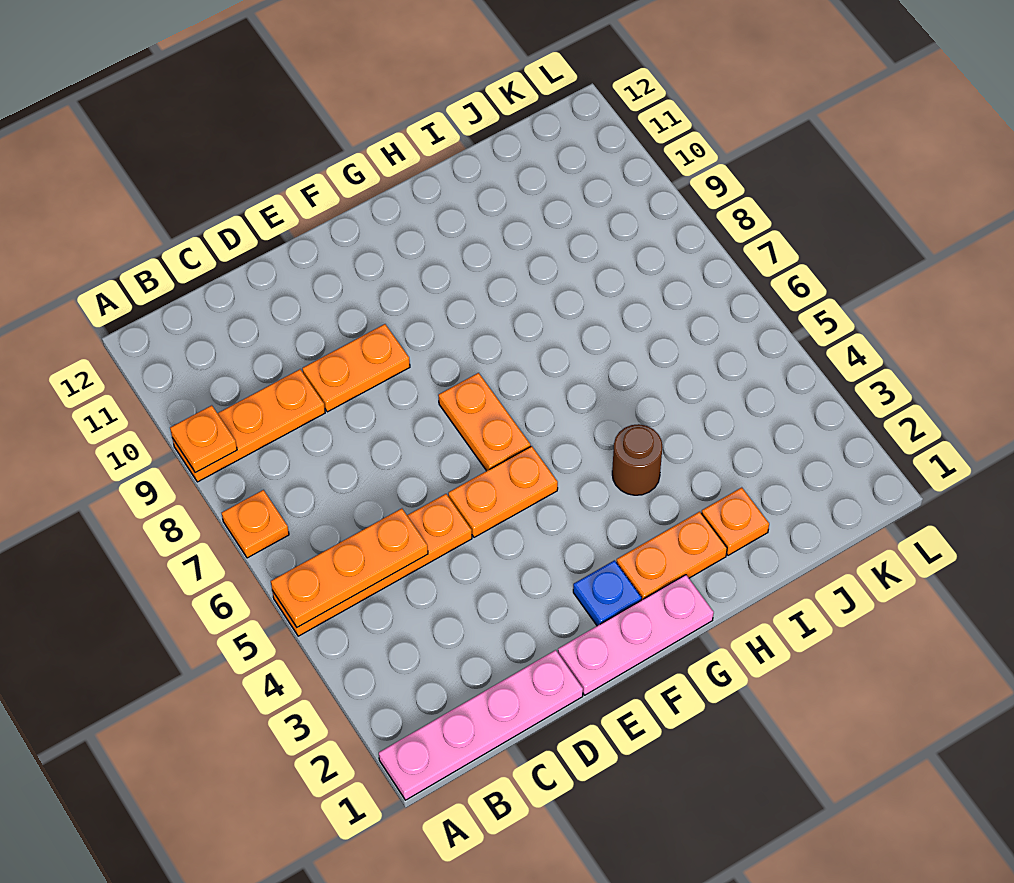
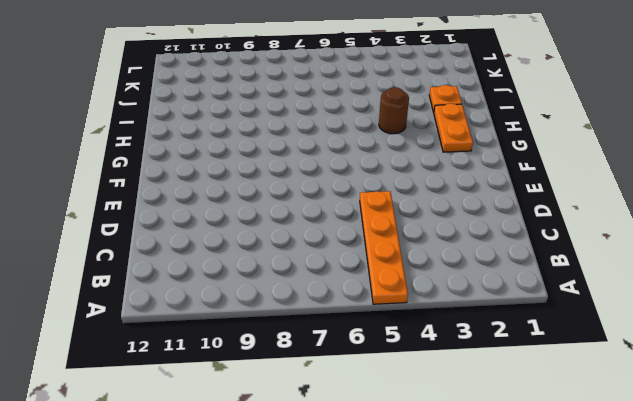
none -> pink 1x4 plate [379,650,583,800]
none -> orange 1x1 plate [222,490,289,558]
none -> orange 1x3 plate [172,369,325,482]

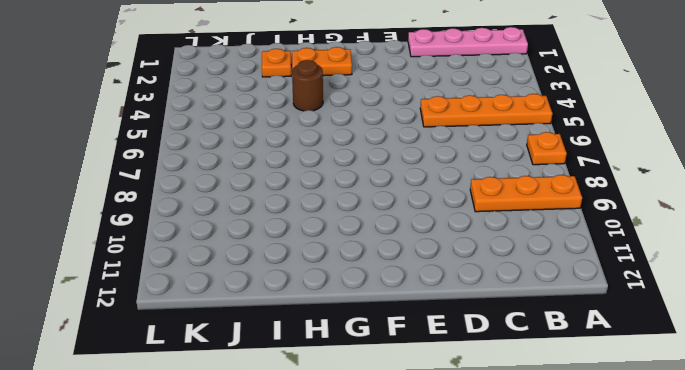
none -> orange 1x2 plate [302,324,410,412]
none -> pink 1x3 plate [558,575,714,695]
none -> orange 1x2 plate [448,446,558,537]

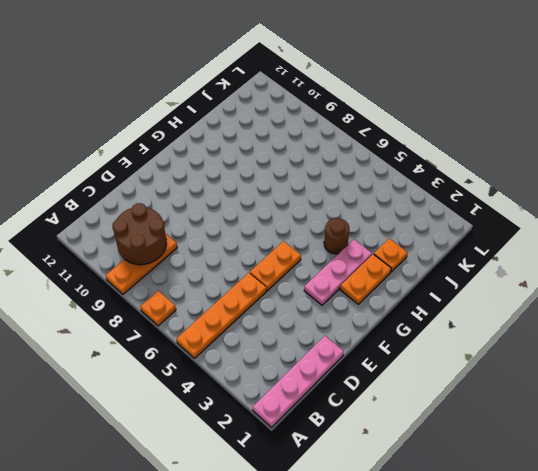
brown 2x2 round brick [112,203,166,265] -> none
pink 1x3 plate [304,240,372,305] -> pink 1x3 plate moved to [558,575,714,695]
none -> orange 1x2 plate [302,324,410,412]
none -> blue 1x1 plate [573,560,642,626]
none -> orange 1x2 plate [438,373,531,471]

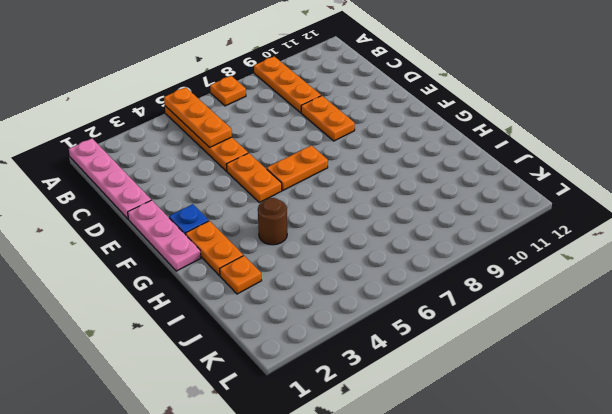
none -> orange 1x1 plate [170,405,237,473]

